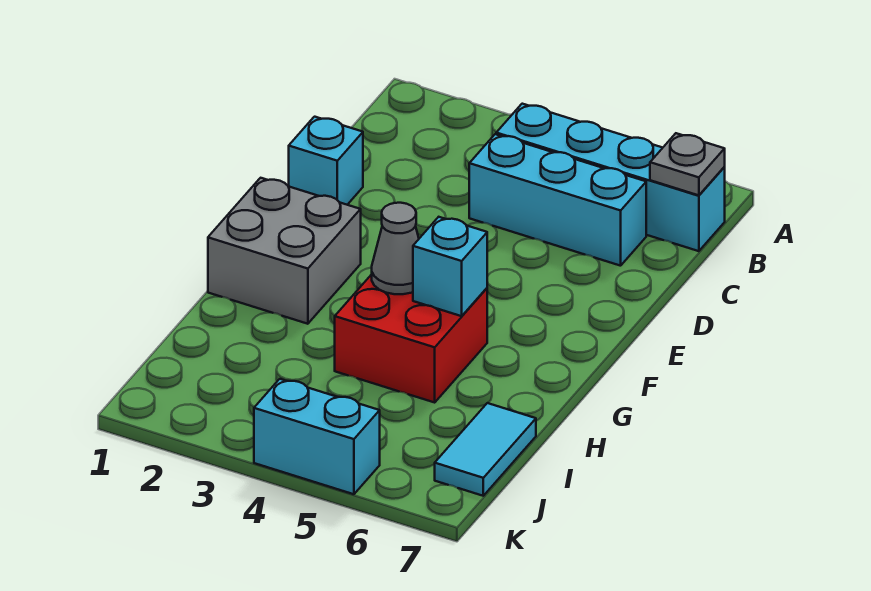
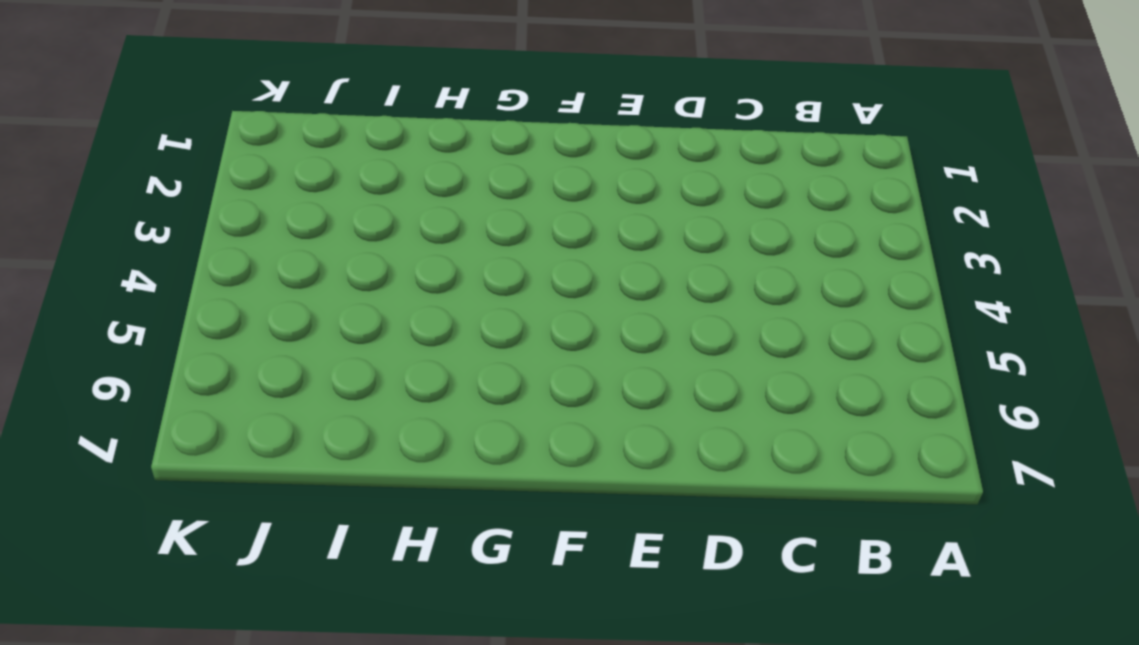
none -> cyan 1x4 brick [496,104,725,251]
none -> cyan 1x3 brick [469,134,646,266]

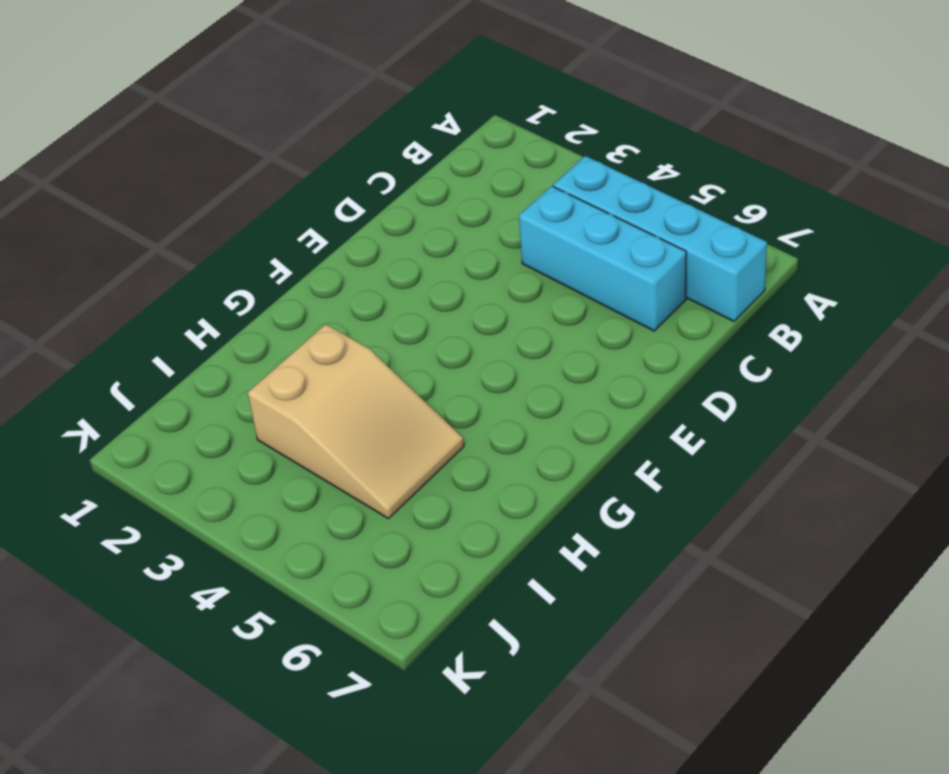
tan 2x3 slope [248,324,464,519] -> red 2x2 brick [335,274,487,402]
none -> cyan 1x1 brick [289,117,363,205]
none -> grey 2x2 brick [208,178,361,324]

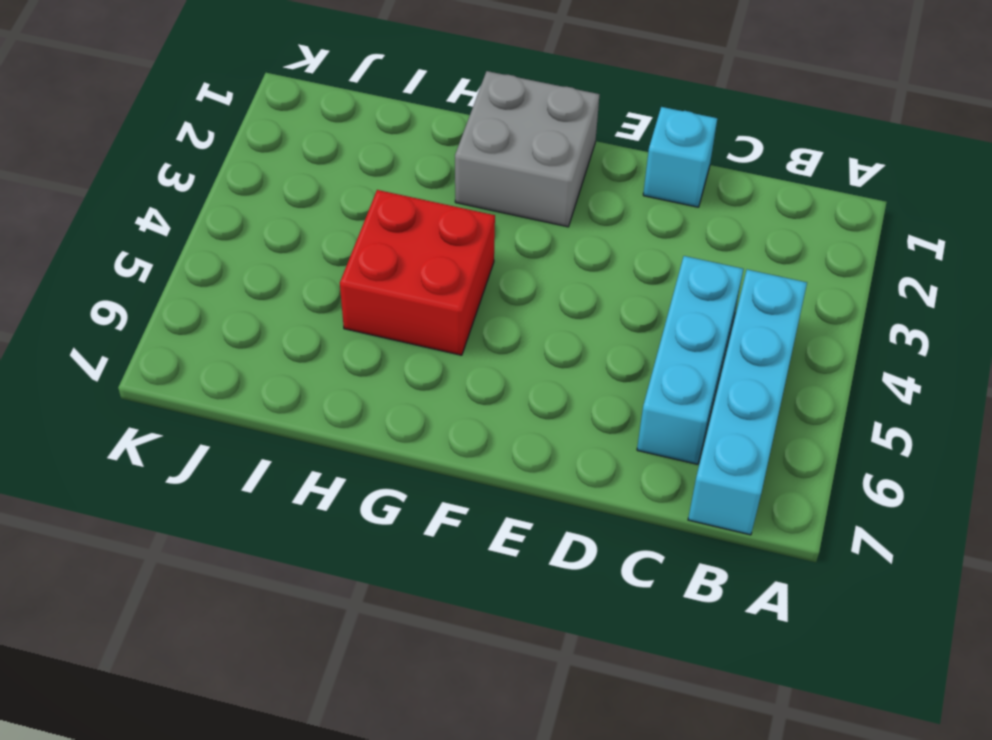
none -> cyan 1x2 tile [435,403,536,496]
none -> cyan 1x2 brick [254,379,380,494]

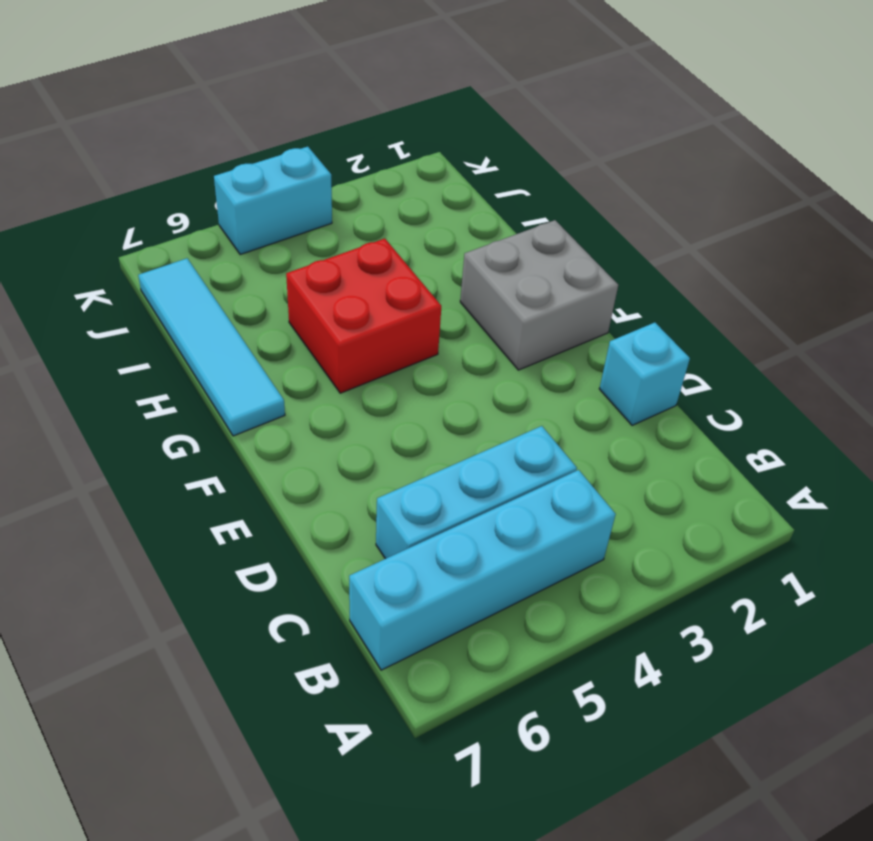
cyan 1x4 tile [138,258,285,436] -> cyan 1x2 tile [435,403,536,496]
none -> grey 1x1 plate [650,133,725,195]
none -> grey 1x1 cone [372,203,419,294]

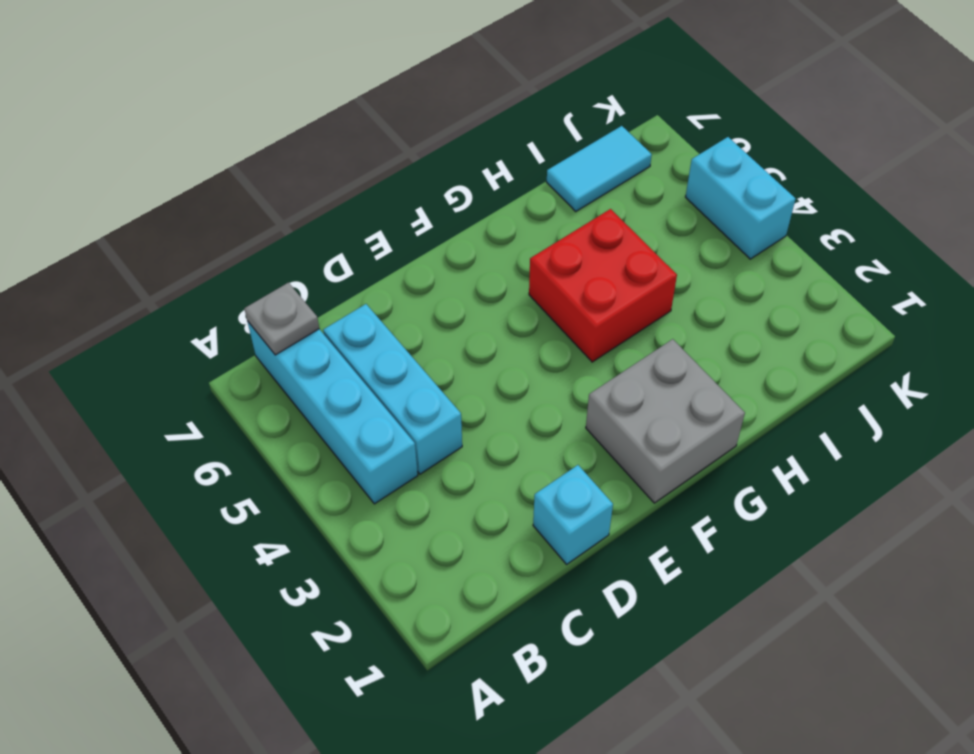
none -> grey 1x1 cone [372,203,419,294]
none -> cyan 1x1 brick [413,217,487,316]

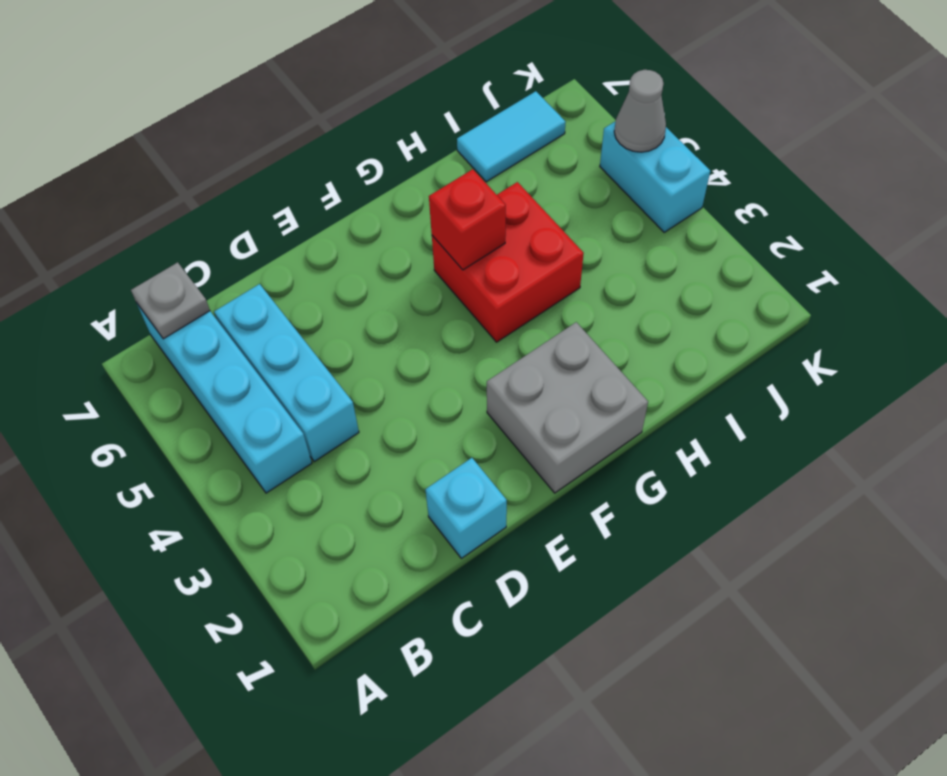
red 1x1 brick [429,169,506,270] -> cyan 1x1 brick [413,217,487,316]
grey 1x1 cone [614,70,666,152] -> grey 1x1 cone moved to [372,203,419,294]

